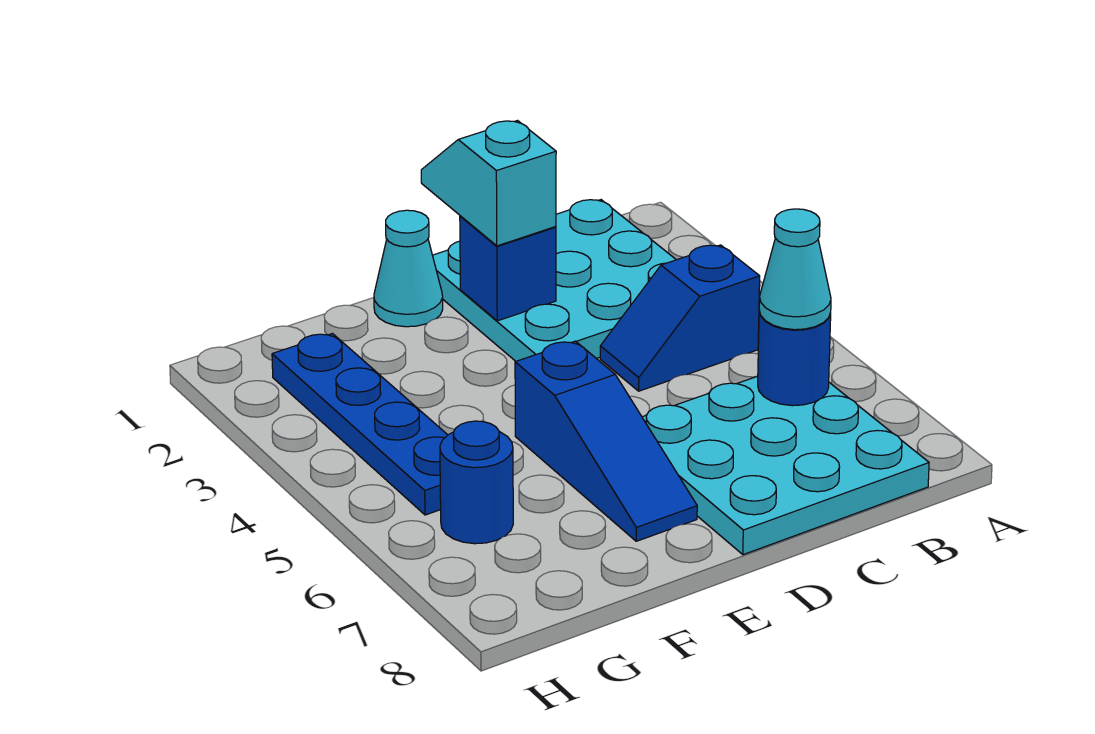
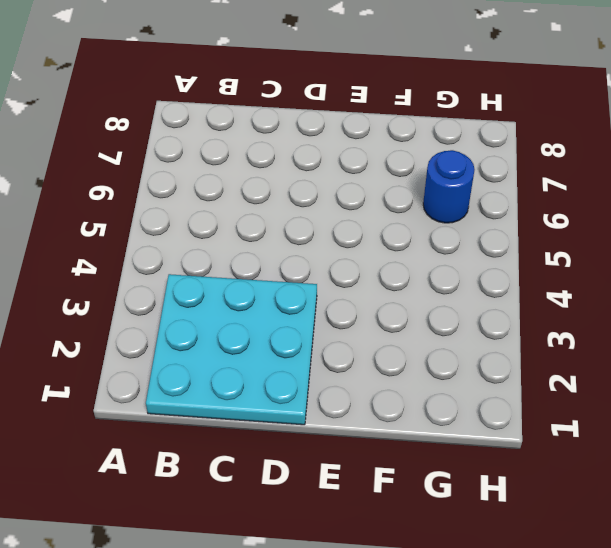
none -> blue 1x2 slope [600,245,760,391]
none -> cyan 3x3 plate [642,376,929,555]

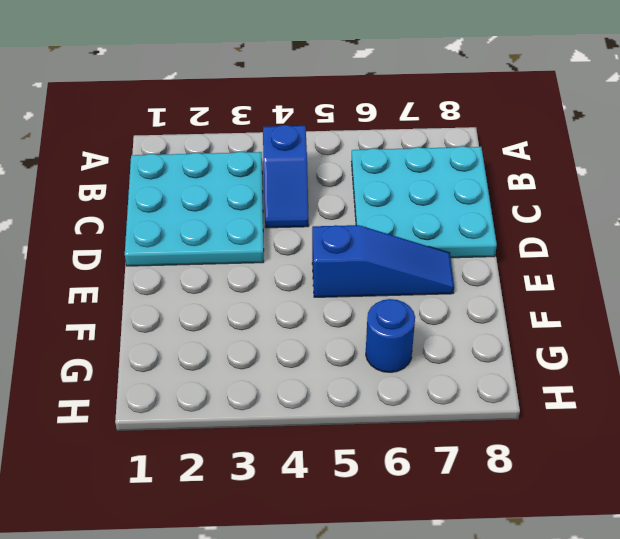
none -> cyan 1x1 cone [374,210,443,327]
none -> blue 1x4 plate [272,334,447,515]

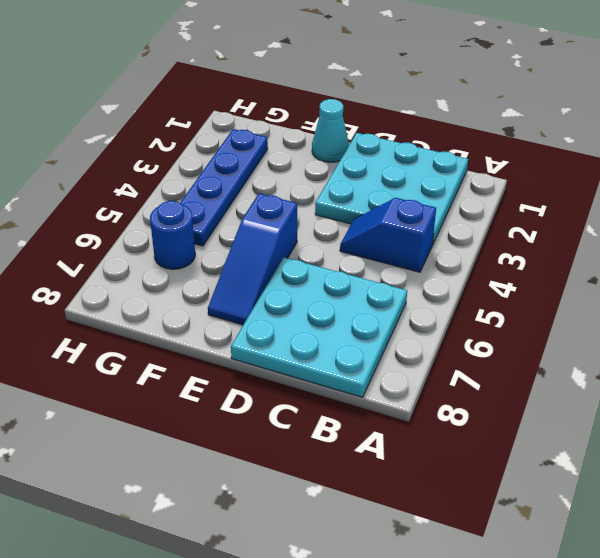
none -> blue 1x1 round brick [758,312,831,406]
none -> blue 1x1 brick [460,216,556,321]

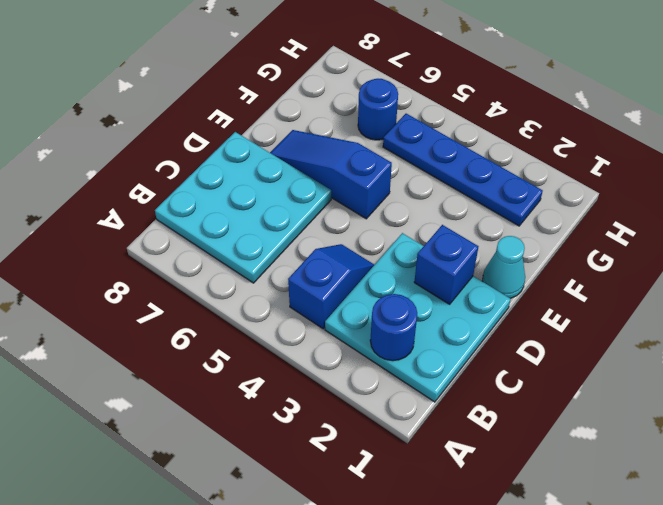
blue 1x1 round brick [370,294,417,361] -> blue 1x1 round brick moved to [758,312,831,406]
none -> cyan 1x1 cone [759,209,831,330]
none -> cyan 1x2 slope [421,121,556,246]

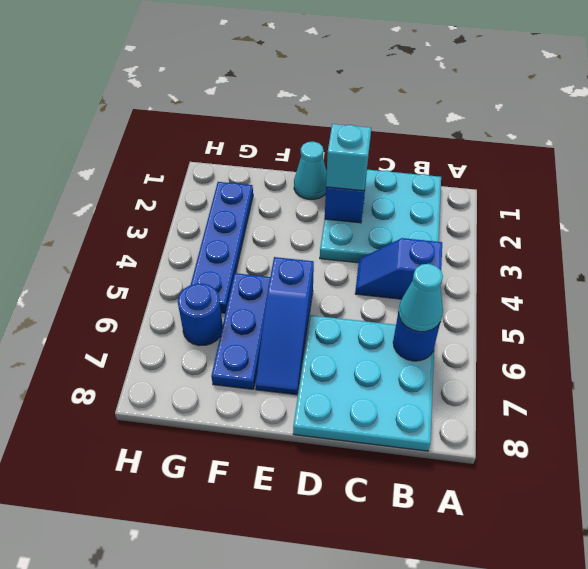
blue 1x3 plate [211,273,270,389] -> none

